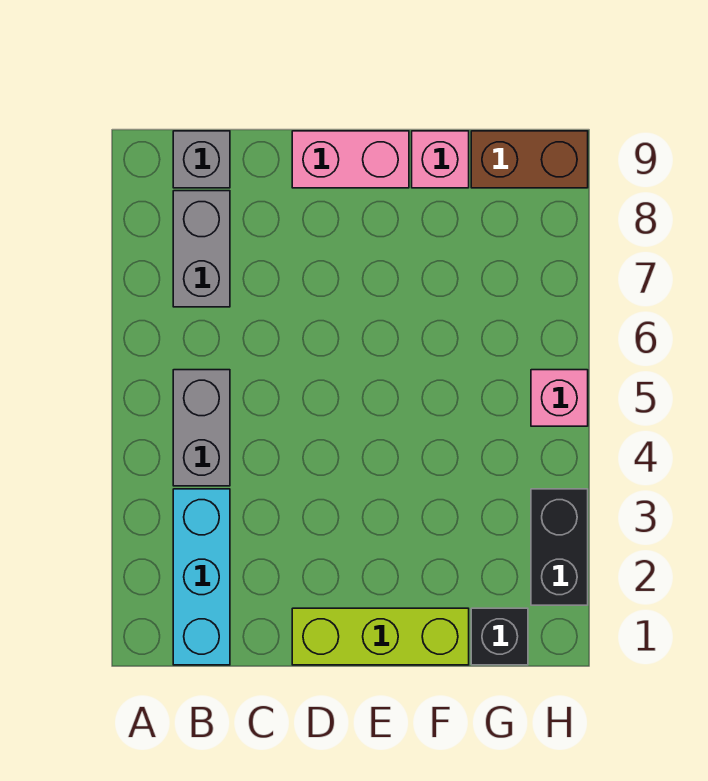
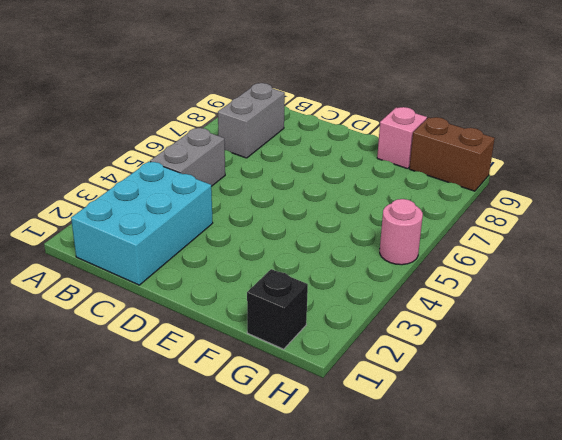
cyan 2x3 brick [71,161,213,285] -> cyan 1x3 brick [173,489,230,665]
pink 1x1 round brick [380,199,423,265] -> pink 1x1 brick [531,370,588,426]
none -> grey 1x1 brick [173,131,230,188]
none -> lime 1x3 brick [292,608,469,665]

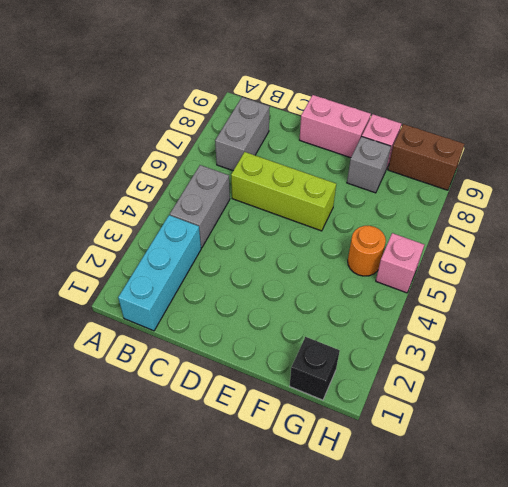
lime 1x3 brick [231,152,336,231] -> lime 1x3 brick moved to [292,608,469,665]
grey 1x1 brick [347,137,391,193] -> grey 1x1 brick moved to [173,131,230,188]
orange 1x1 round brick [348,226,386,276] -> none
none -> black 1x2 brick [531,489,588,605]

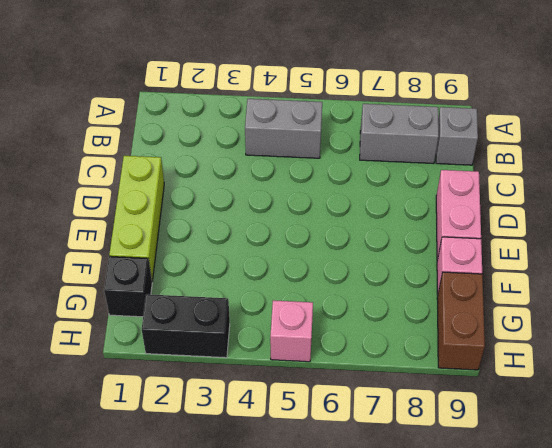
none -> cyan 1x3 brick [173,489,230,665]

